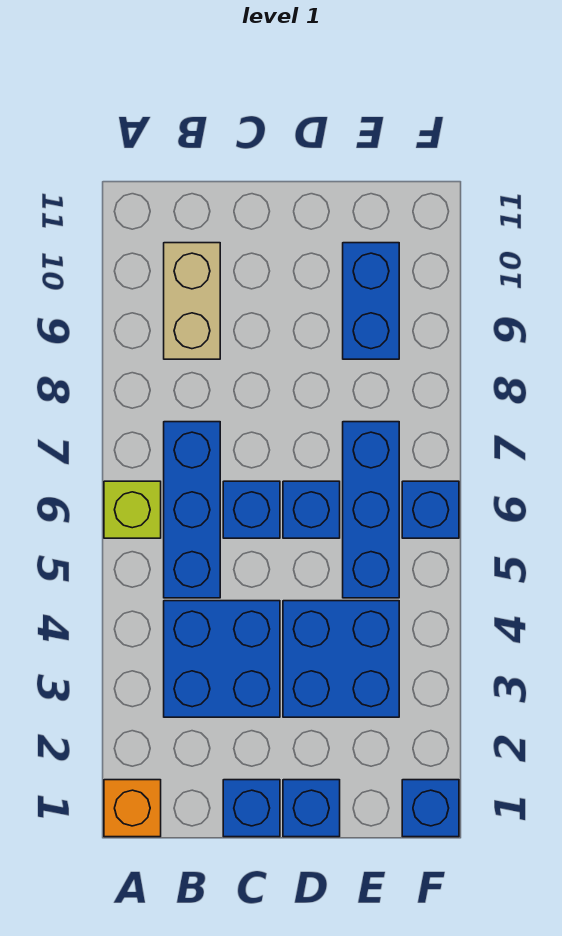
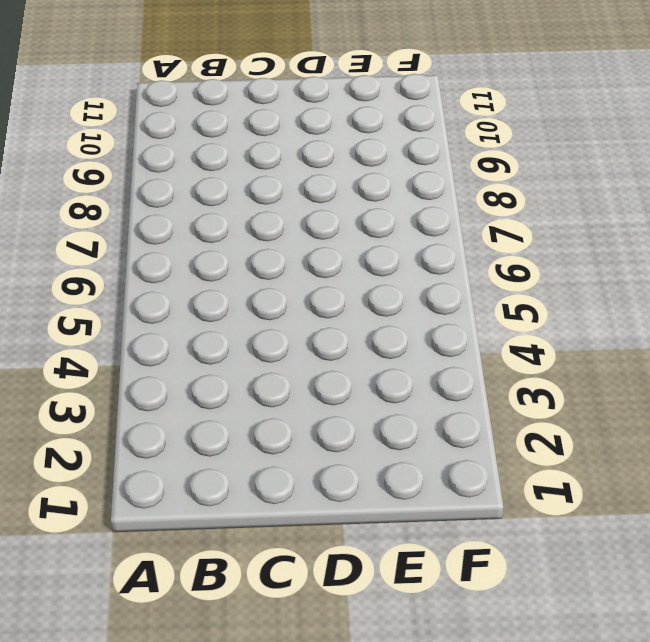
none -> orange 1x1 brick [104,780,161,837]
none -> lime 1x1 brick [104,481,161,538]
none -> blue 2x2 brick [164,601,280,717]

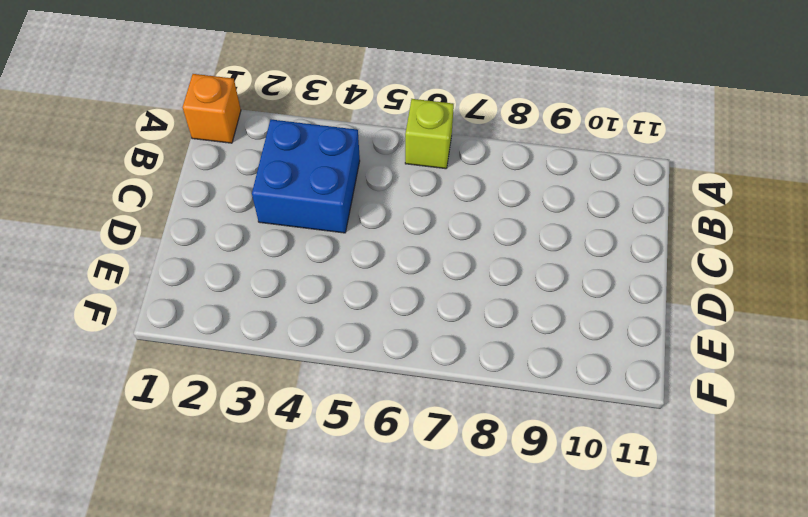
none -> blue 1x3 brick [164,422,220,598]
none -> tan 1x2 brick [164,243,220,359]
none -> blue 1x1 brick [223,780,280,837]

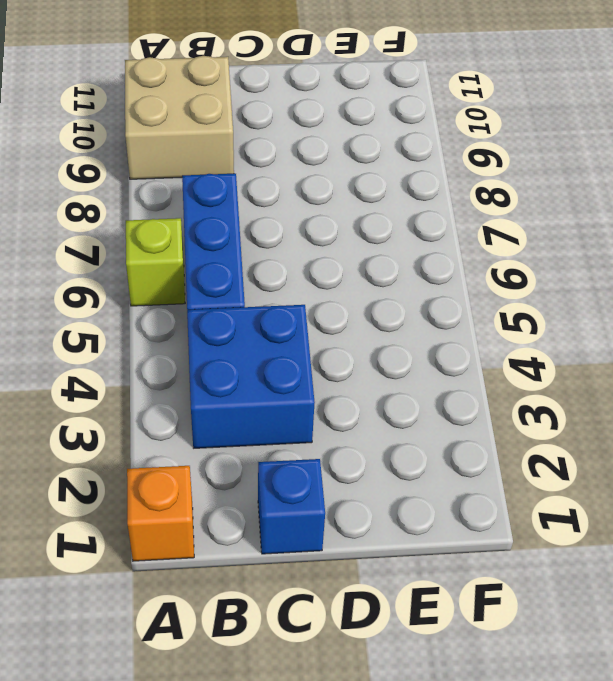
tan 2x2 brick [125,56,234,179] -> tan 1x2 brick [164,243,220,359]
none -> blue 1x1 brick [223,481,280,538]
none -> blue 1x1 brick [283,780,340,837]
none -> blue 2x2 brick [283,601,399,717]

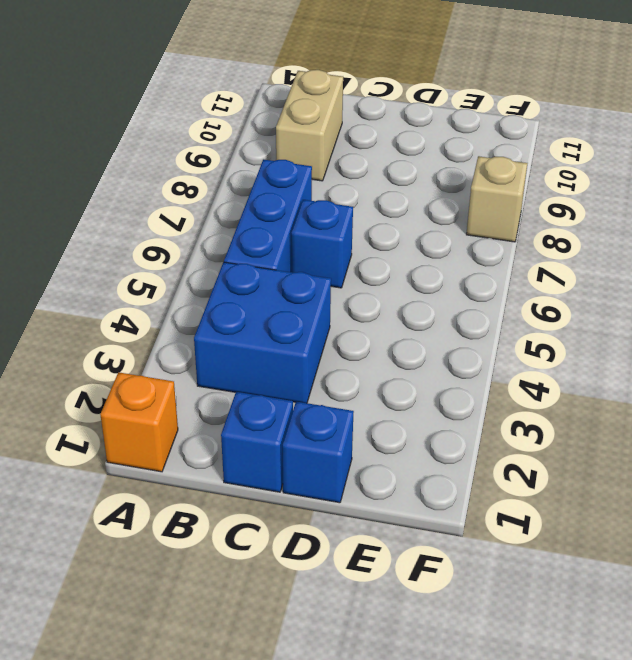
tan 1x1 brick [466,156,527,242] -> none
none -> lime 1x1 brick [104,481,161,538]
none -> blue 2x2 brick [283,601,399,717]
none -> blue 1x1 brick [283,481,340,538]

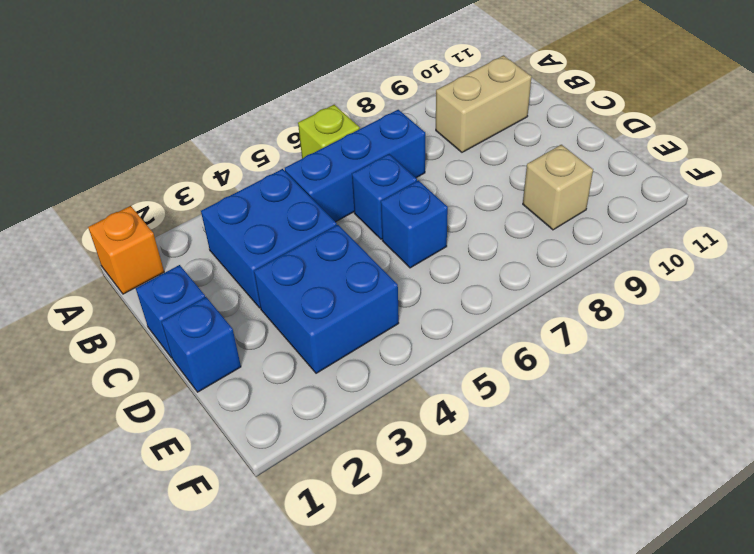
tan 1x1 brick [523,145,593,230] -> blue 1x2 brick [343,243,399,359]
none -> blue 1x3 brick [343,422,399,598]
none -> blue 1x1 brick [402,780,459,837]
none -> blue 1x1 brick [402,481,459,538]

